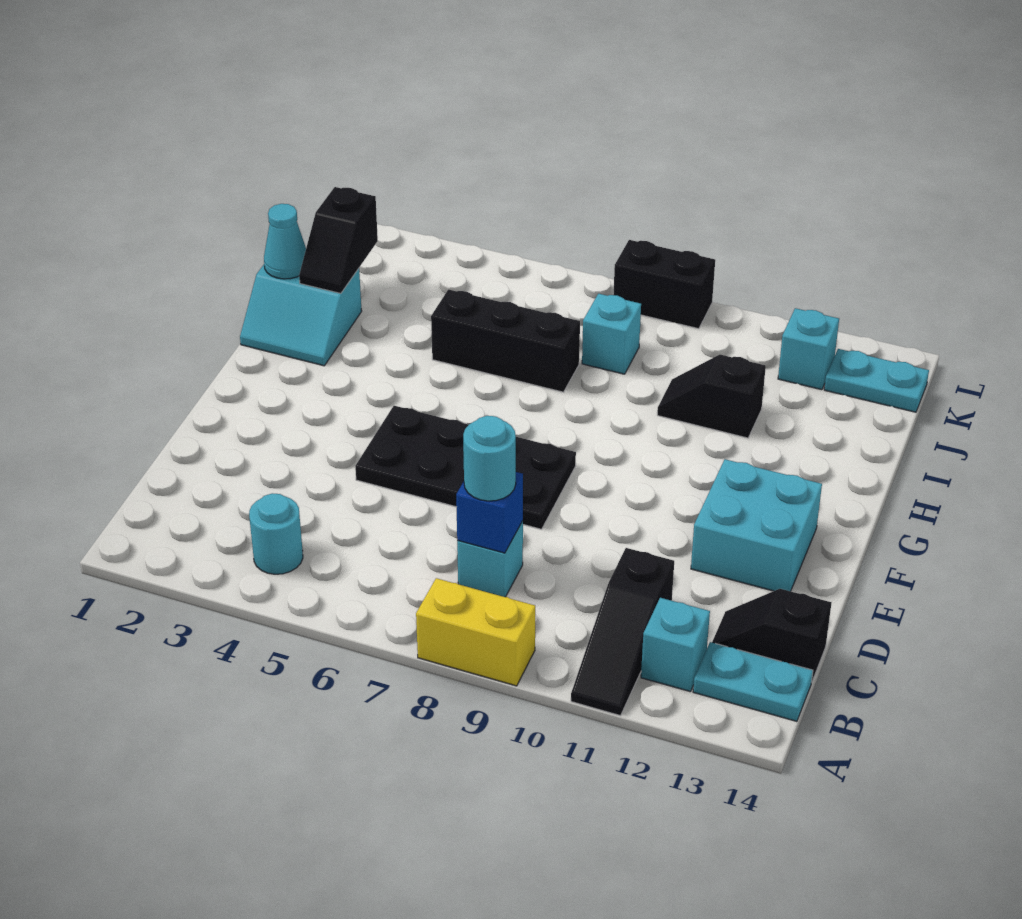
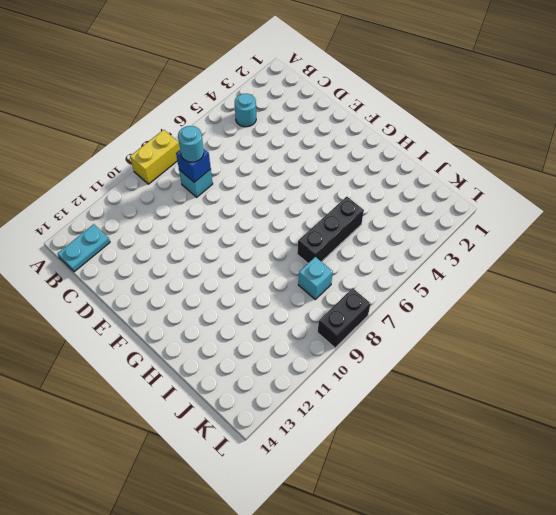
none -> black 1x3 slope [571,548,674,716]
none -> cyan 1x1 brick [641,598,710,692]
none -> black 1x2 slope [712,589,832,683]

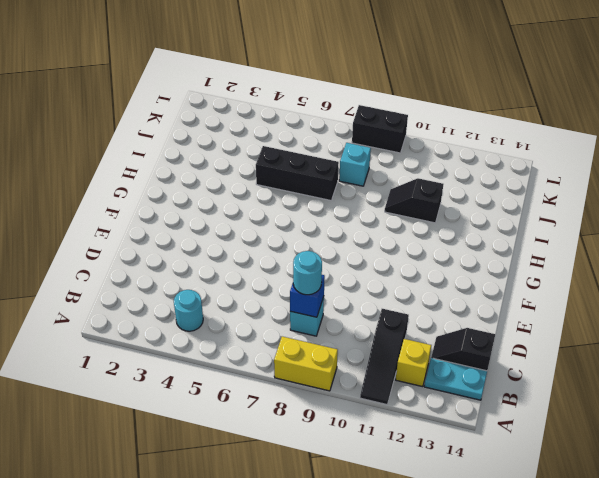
yellow 1x1 brick [396,339,431,387] -> cyan 1x1 brick [641,598,710,692]
none -> black 2x4 plate [355,406,576,529]
none -> cyan 2x2 brick [691,459,822,591]
none -> cyan 2x2 slope [240,265,362,366]

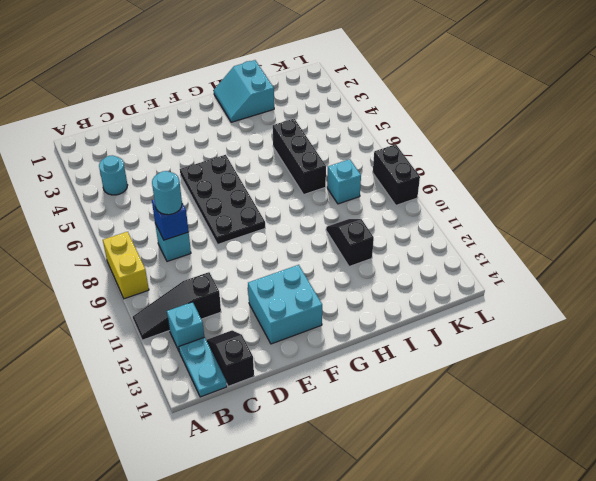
none -> cyan 1x1 brick [778,308,839,390]
none -> cyan 1x2 plate [824,349,929,412]
none -> cyan 1x1 cone [264,204,306,279]

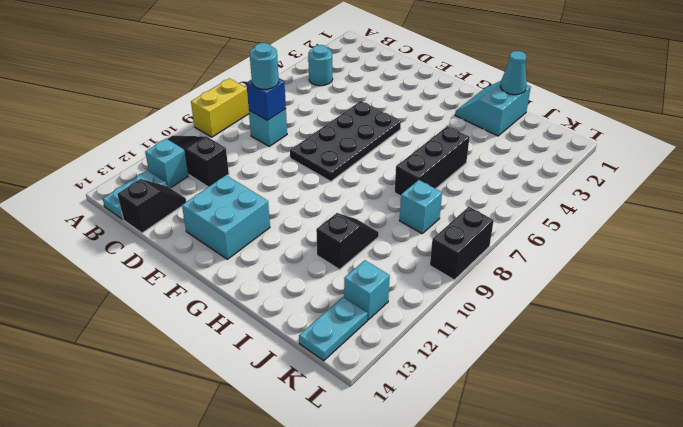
none -> black 1x2 slope [299,187,378,293]

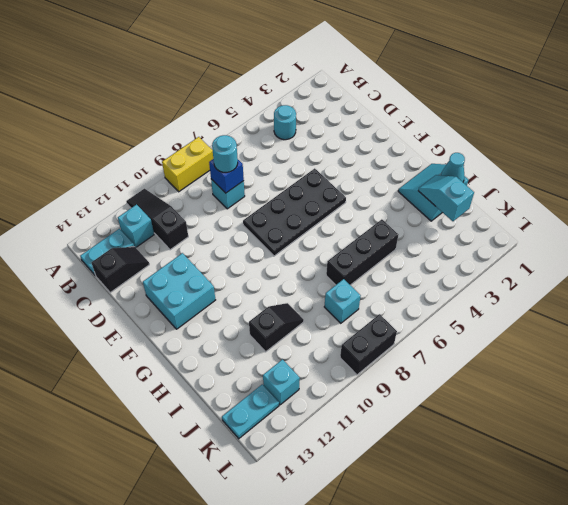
cyan 1x2 slope [418,175,474,221] -> black 1x2 slope [299,187,378,293]

